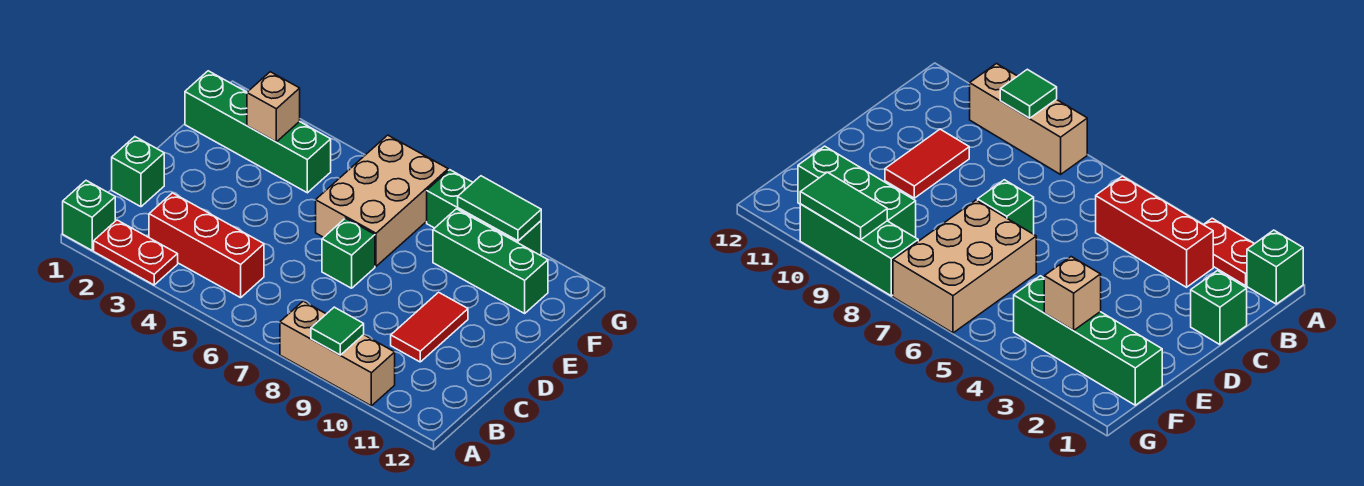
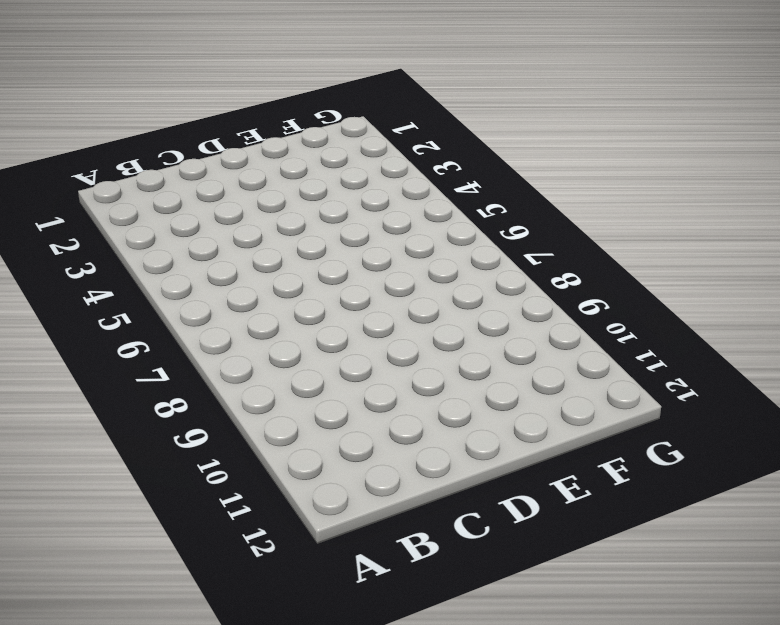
none -> green 1x1 brick [63,181,115,250]
none -> red 1x2 plate [94,220,178,285]
none -> tan 1x3 brick [280,301,395,406]

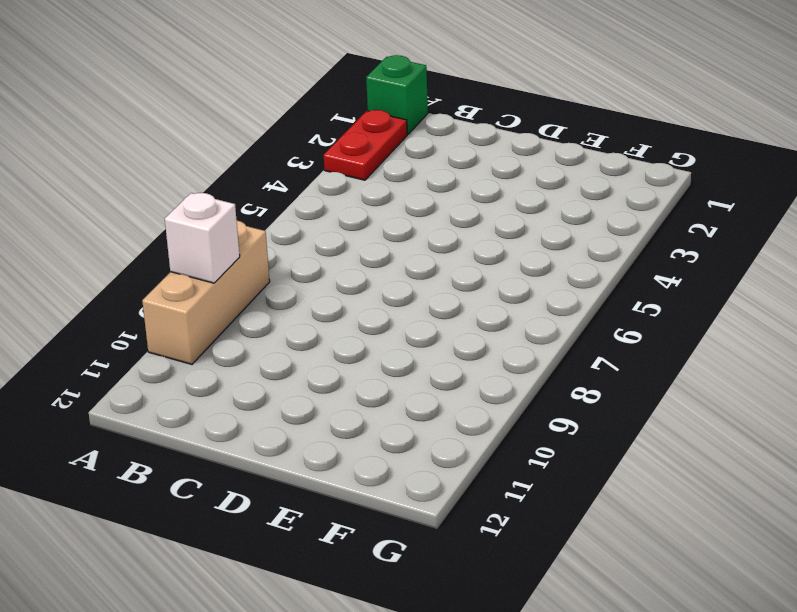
white 1x1 brick [165,193,240,283] -> green 1x1 tile [311,307,364,355]
none -> red 1x3 brick [149,193,264,298]
none -> green 1x1 brick [112,137,164,207]
none -> red 1x2 tile [391,292,468,362]

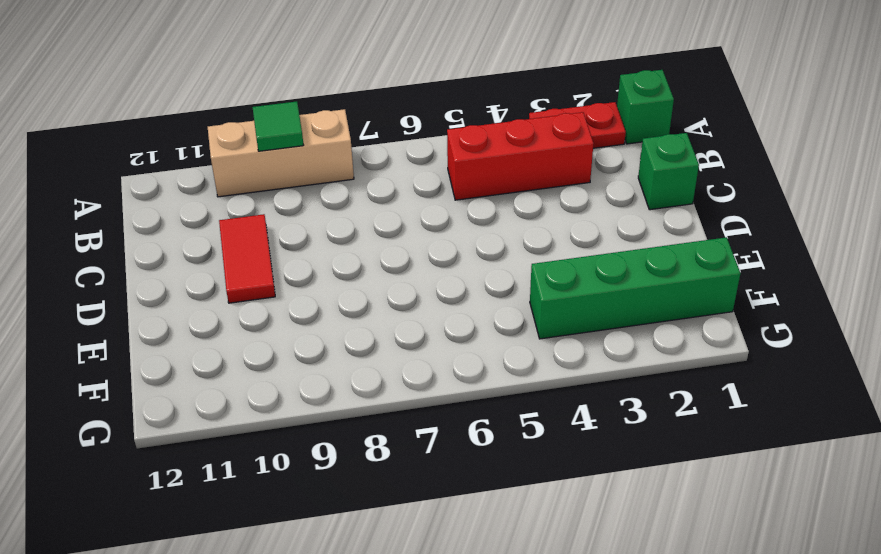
none -> green 1x1 brick [322,218,375,288]
none -> tan 2x3 brick [316,135,448,266]
none -> green 1x3 brick [433,209,548,313]

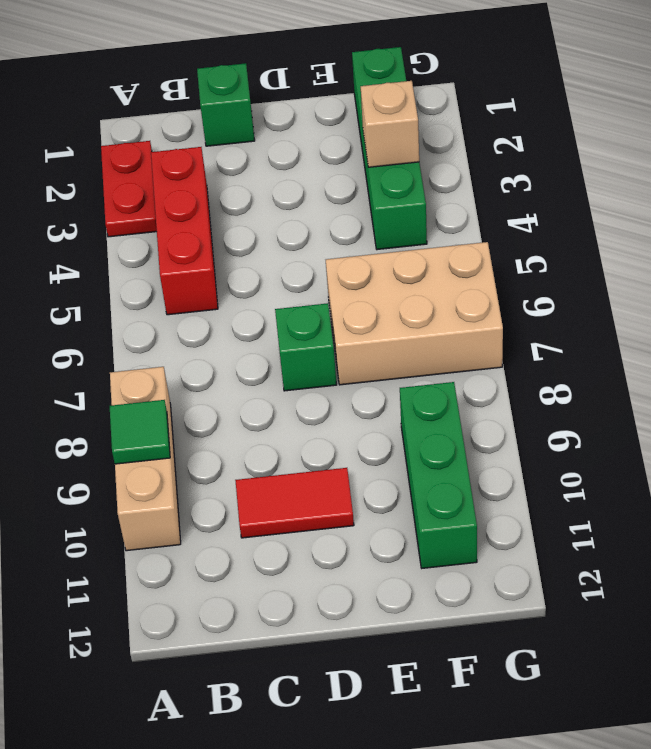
none -> green 1x1 brick [63,181,115,250]
none -> green 1x3 brick [427,170,541,255]
none -> green 1x2 tile [458,176,541,241]

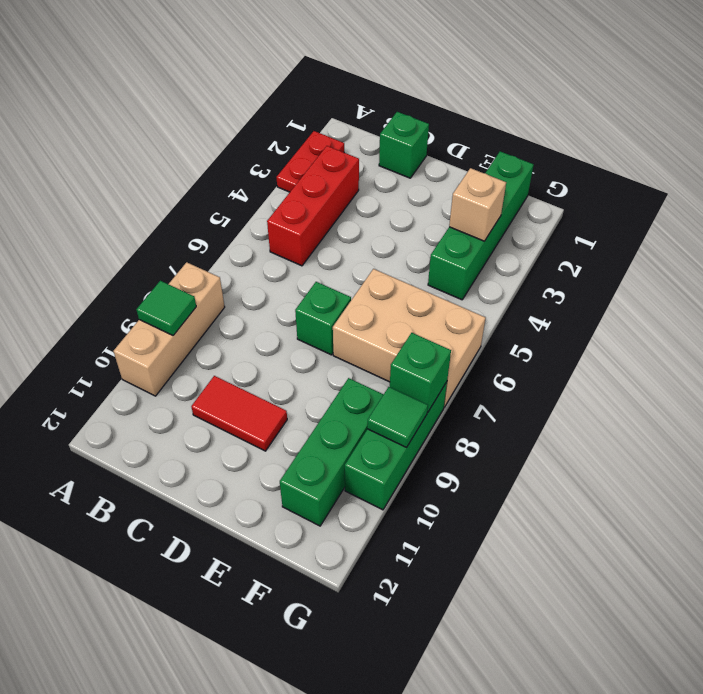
green 1x1 brick [390,333,451,412] -> green 1x1 brick moved to [63,181,115,250]
green 1x1 tile [367,387,428,447] -> green 1x2 tile [458,176,541,241]

